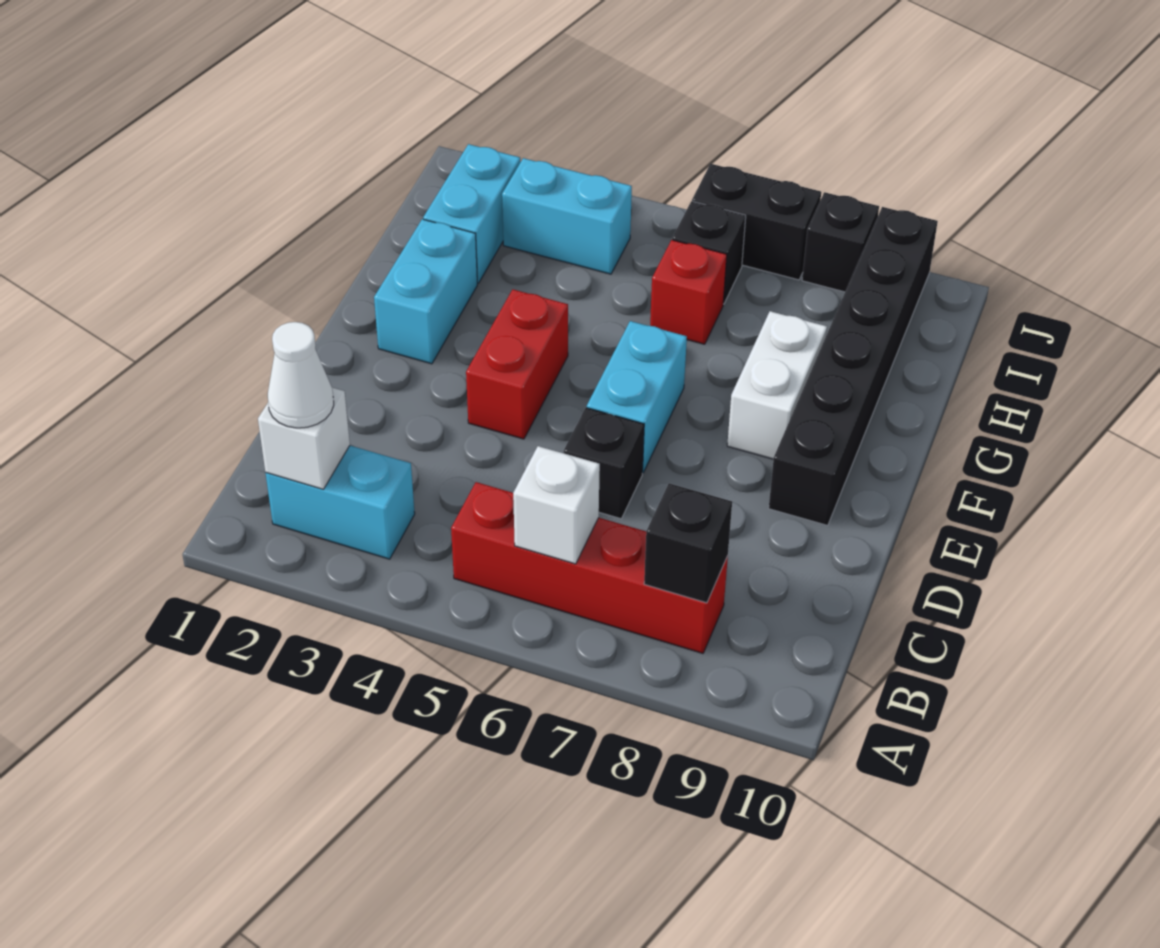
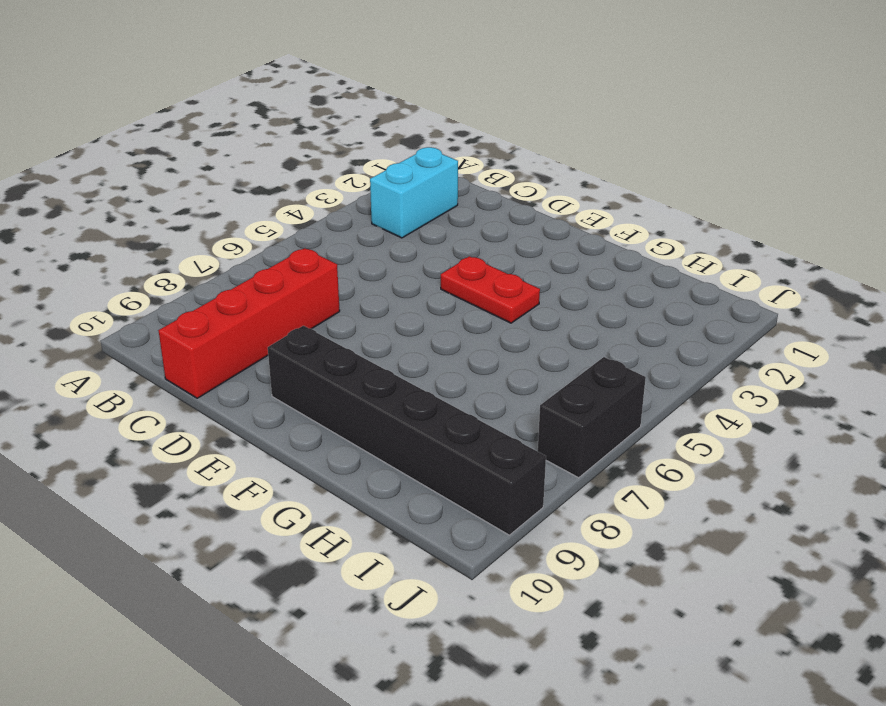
red 1x4 brick [159,248,340,398] -> red 1x4 brick moved to [451,482,728,653]
red 1x2 plate [441,256,540,323] -> red 1x2 brick [466,290,568,439]
none -> black 1x1 brick [564,408,644,519]
none -> cyan 1x2 brick [587,321,687,473]
none -> cyan 1x2 brick [374,219,477,364]

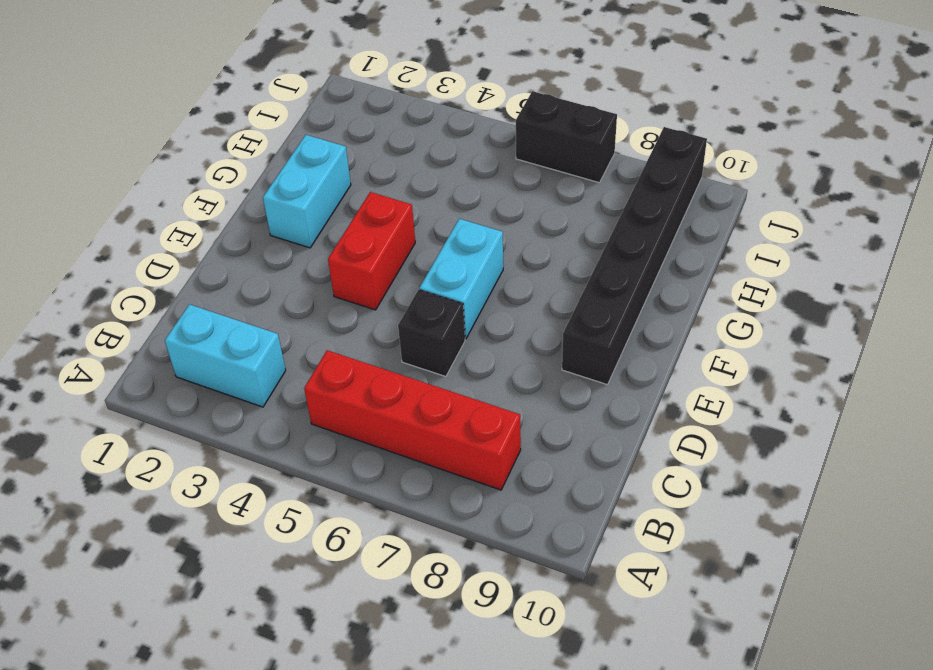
none -> white 1x2 brick [727,311,827,459]
none -> cyan 1x2 brick [423,144,521,283]
none -> red 1x1 brick [650,240,727,344]

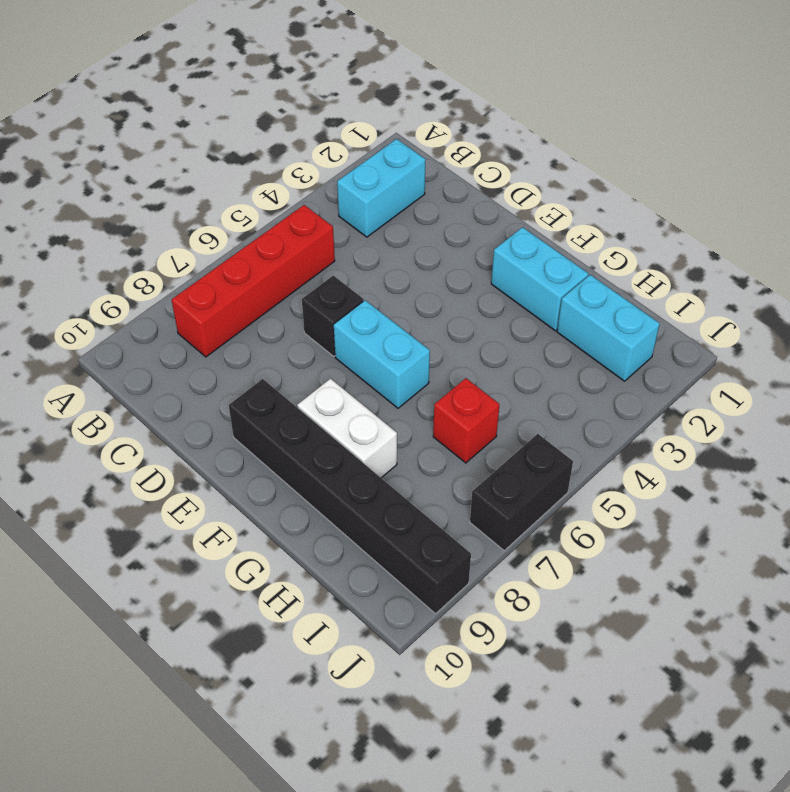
none -> red 1x2 brick [466,290,568,439]
none -> cyan 1x2 brick [502,158,632,274]
none -> black 1x1 brick [672,201,746,304]

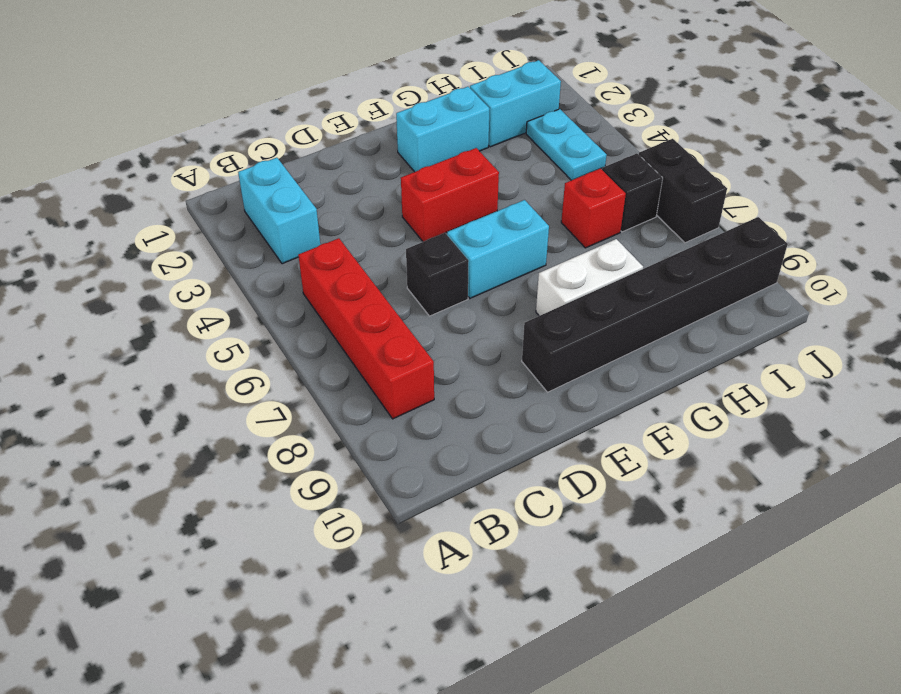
cyan 1x2 plate [526,109,607,180] -> cyan 1x2 brick [502,158,632,274]
none -> black 1x1 brick [802,192,879,292]
none -> white 1x1 brick [258,388,350,489]
none -> white 1x1 brick [513,446,600,564]

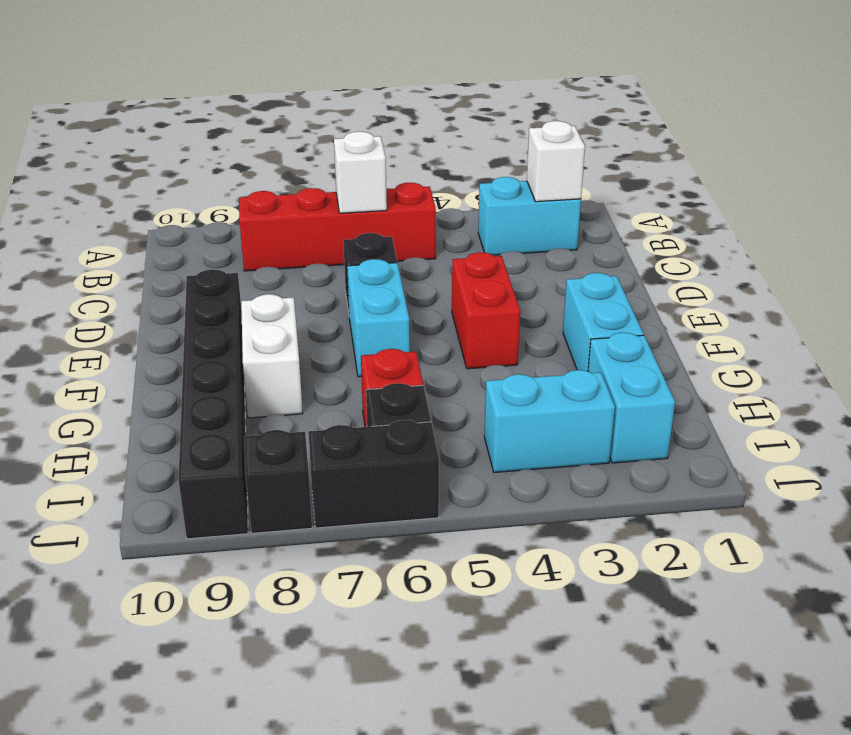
none -> black 1x1 brick [644,483,732,603]
none -> white 1x1 cone [268,322,334,428]

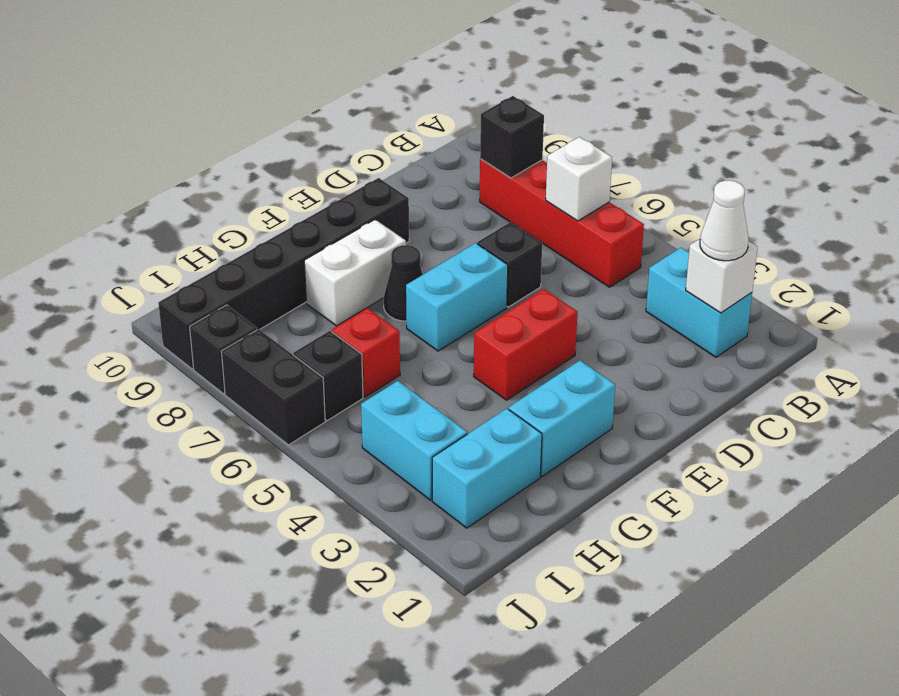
black 1x1 cone [384,245,423,321] -> none

